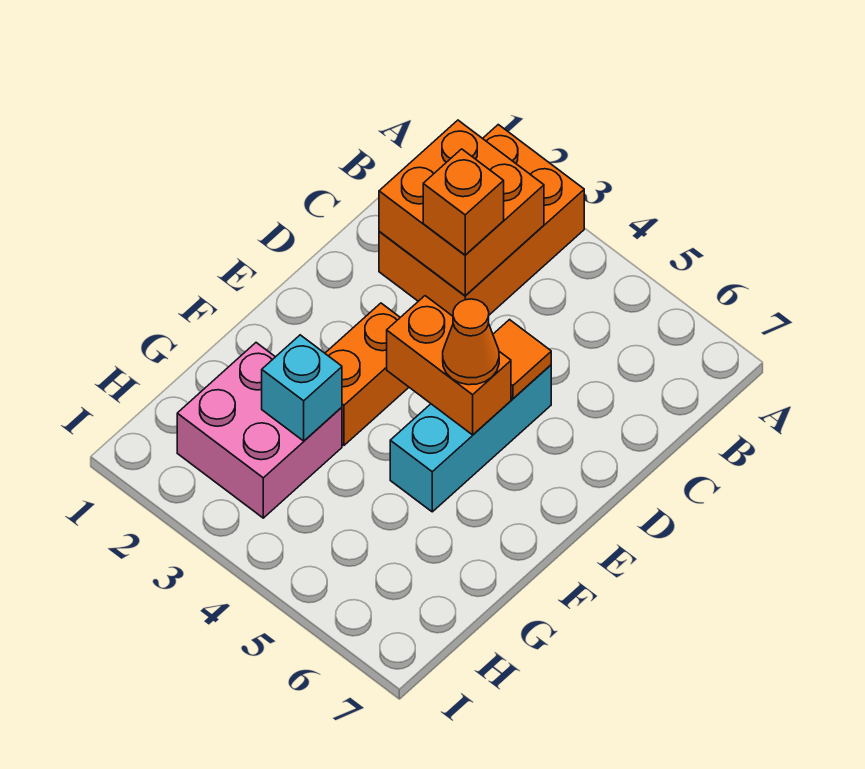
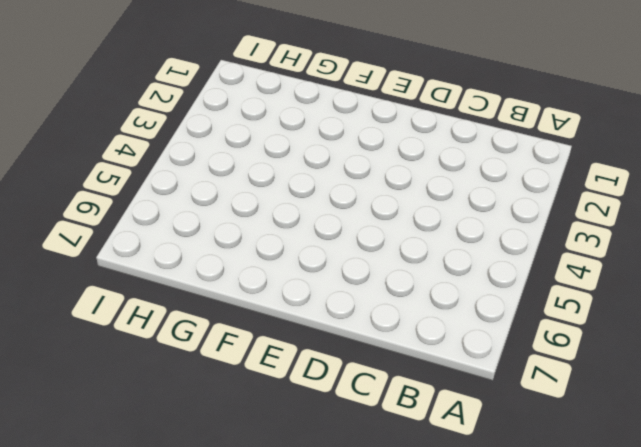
none -> orange 2x3 brick [379,125,584,316]
none -> cyan 1x3 brick [390,365,551,512]

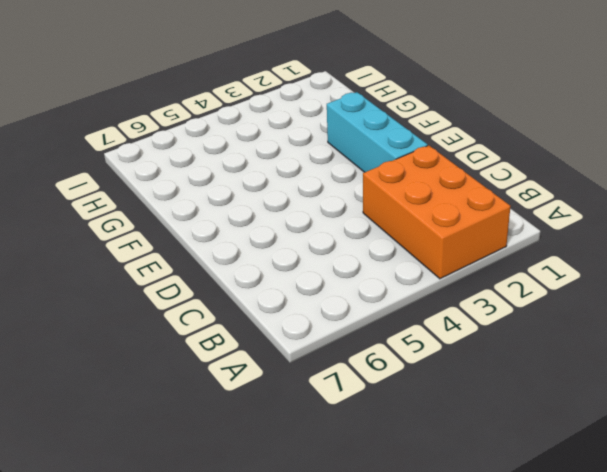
cyan 1x3 brick [327,92,428,172] -> cyan 1x3 brick moved to [390,365,551,512]
none -> orange 1x2 brick [325,303,409,445]
none -> pink 2x2 brick [177,343,342,518]

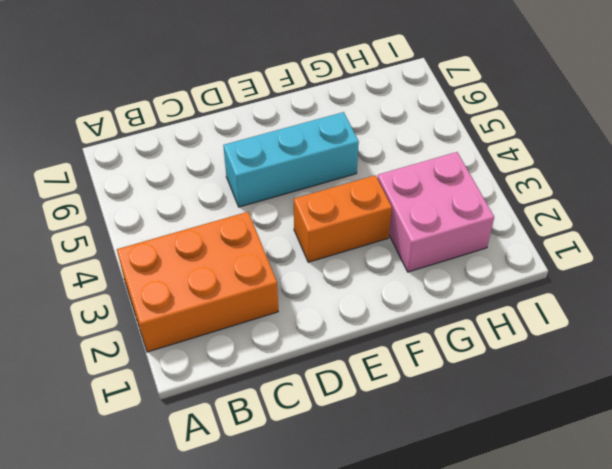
none -> orange 2x2 brick [379,120,544,296]
none -> orange 1x1 tile [493,320,551,398]

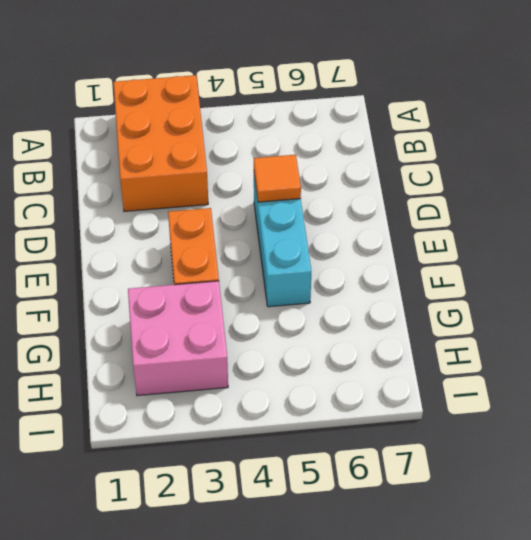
none -> orange 2x2 brick [379,120,544,296]
none -> orange 1x2 brick [387,296,511,435]

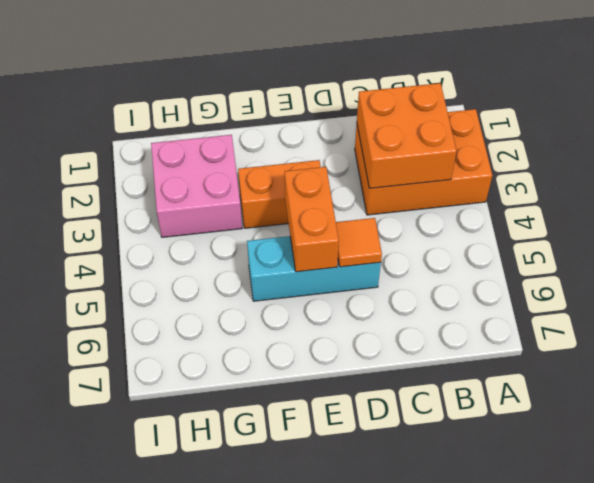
none -> cyan 1x1 brick [262,335,342,441]
none -> orange 1x1 brick [423,149,504,255]

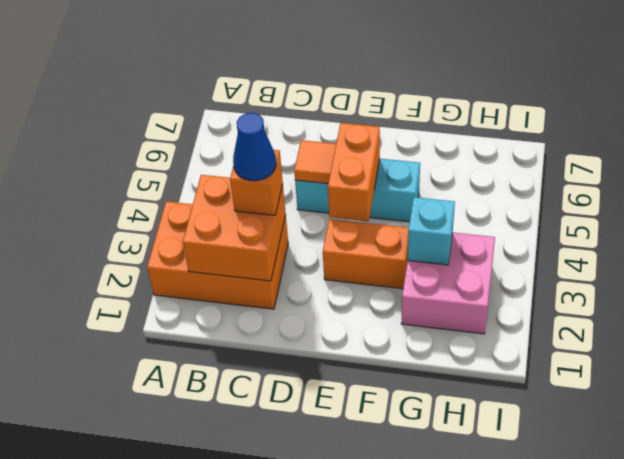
blue 1x1 cone [233,113,276,181] -> none
none -> orange 1x1 cone [443,299,499,385]

